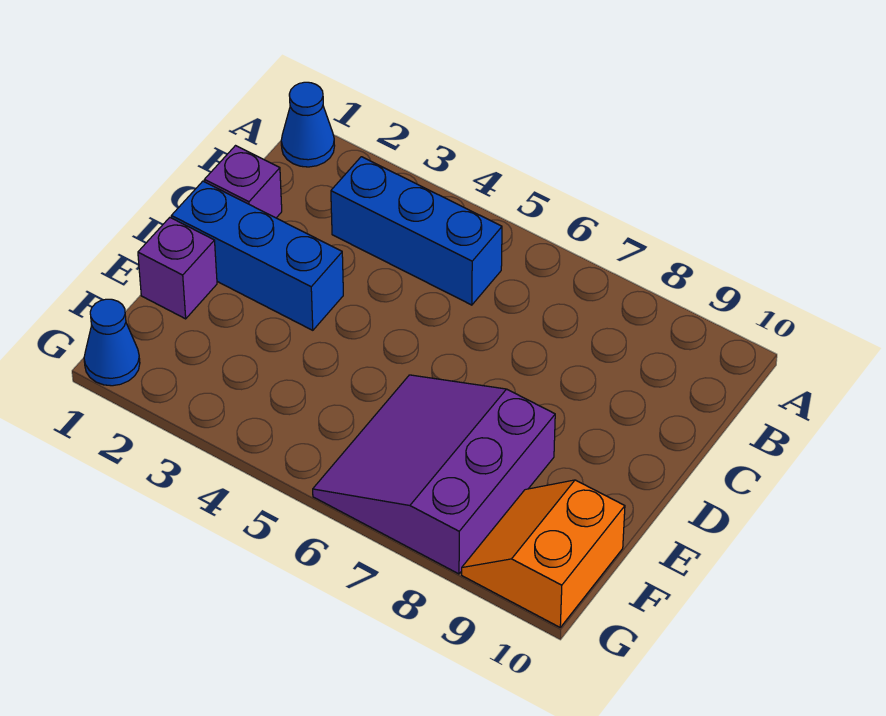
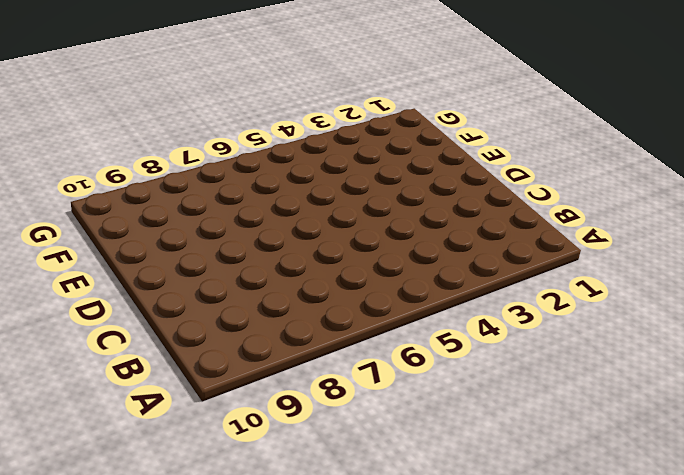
none -> blue 1x1 cone [281,82,335,167]
none -> blue 1x3 brick [331,157,502,305]

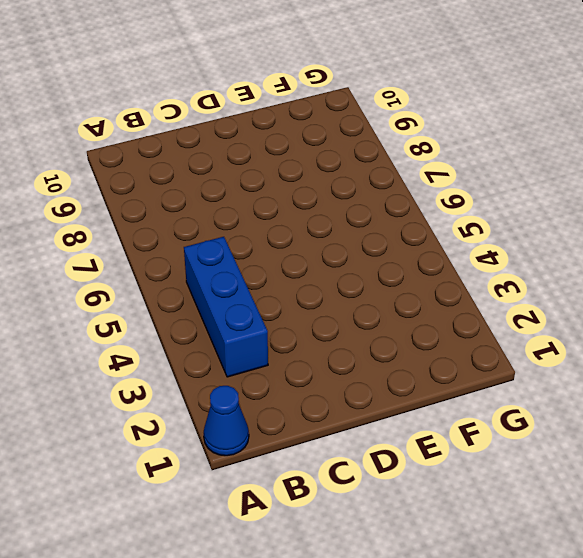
none -> purple 1x1 brick [204,146,282,218]
none -> blue 1x3 brick [171,181,343,330]

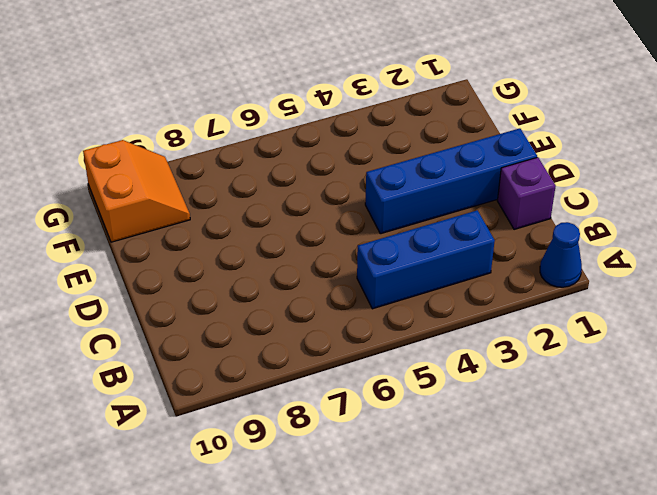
blue 1x4 brick [365,128,537,234] -> blue 1x3 brick [171,181,343,330]
none -> purple 1x1 brick [138,218,217,319]
none -> purple 3x3 slope [313,375,555,574]

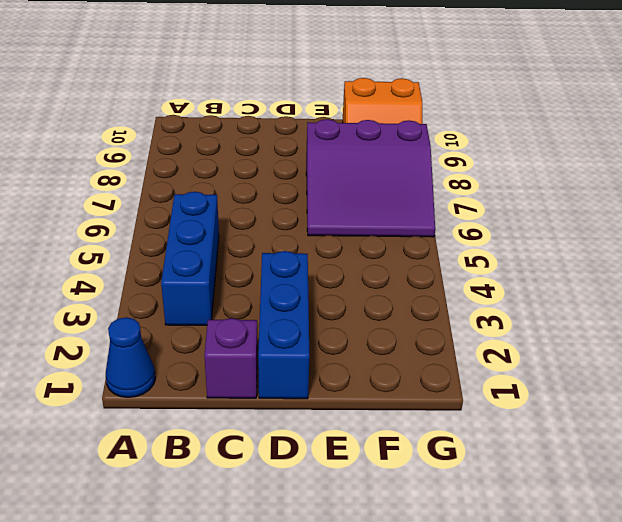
none -> purple 1x1 brick [138,218,217,319]
none -> blue 1x1 cone [84,299,140,386]

